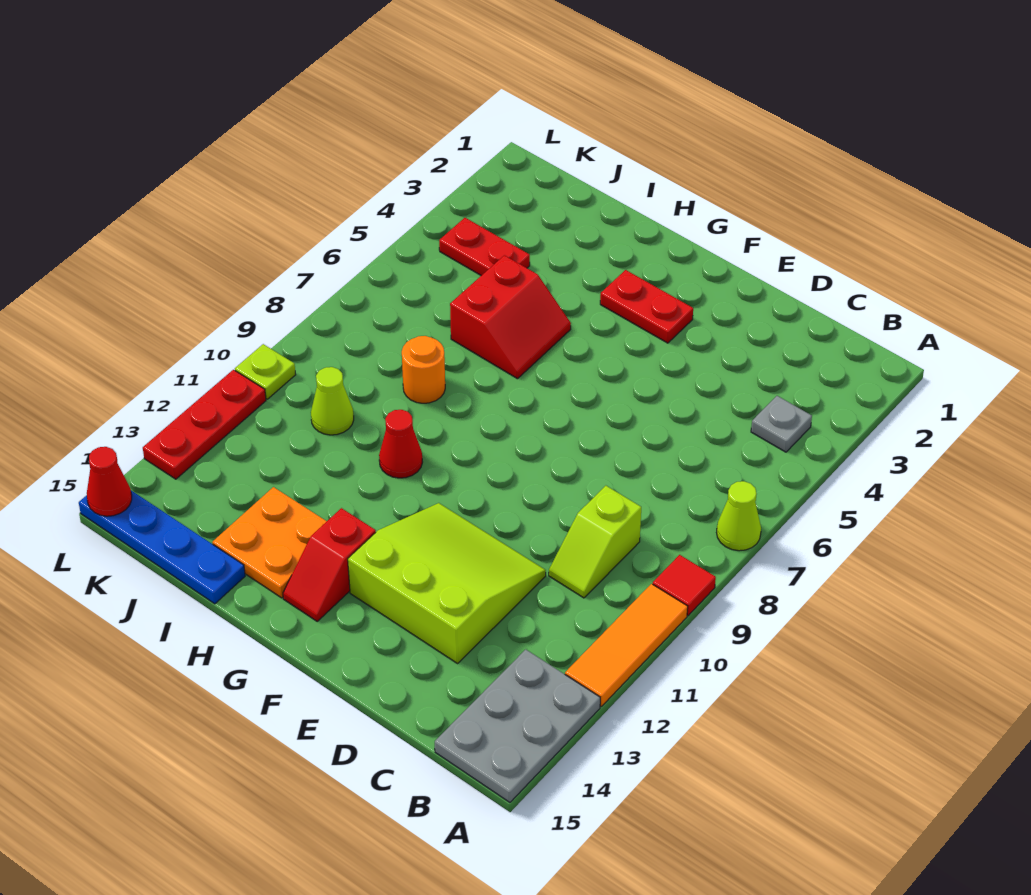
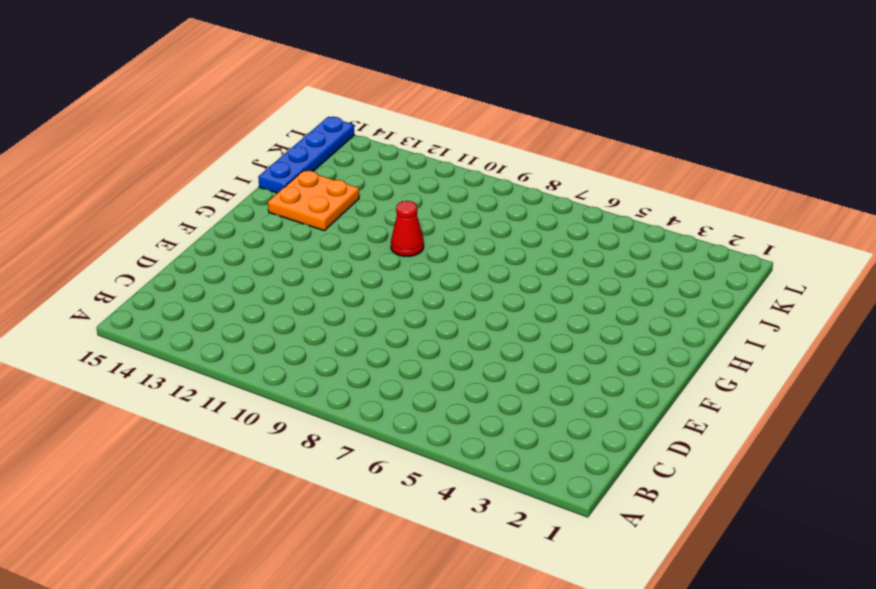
none -> lime 1x1 cone [717,481,761,551]
none -> red 1x1 tile [653,555,716,616]
none -> orange 1x3 tile [565,584,688,706]

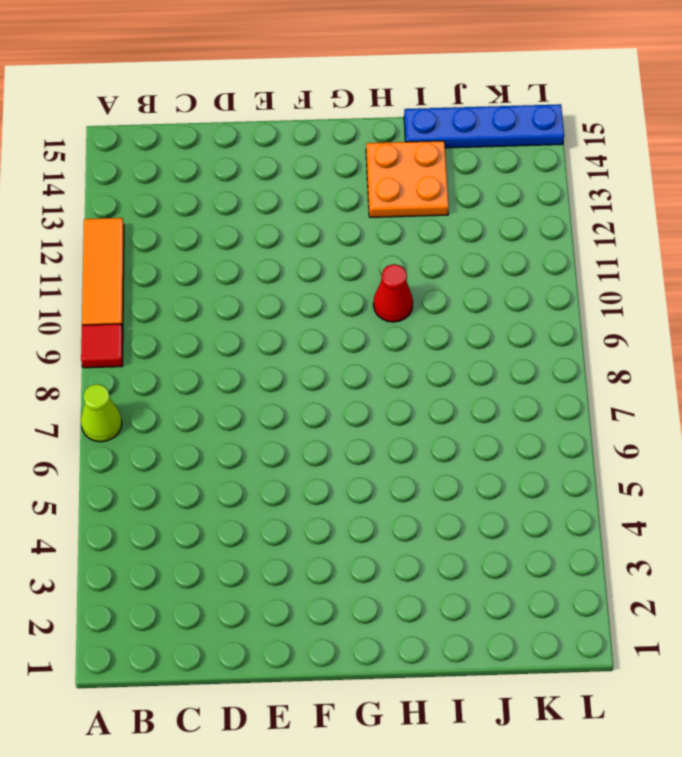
none -> grey 2x3 plate [435,649,600,802]
none -> grey 1x1 plate [751,396,812,452]
none -> lime 1x2 slope [549,486,641,598]

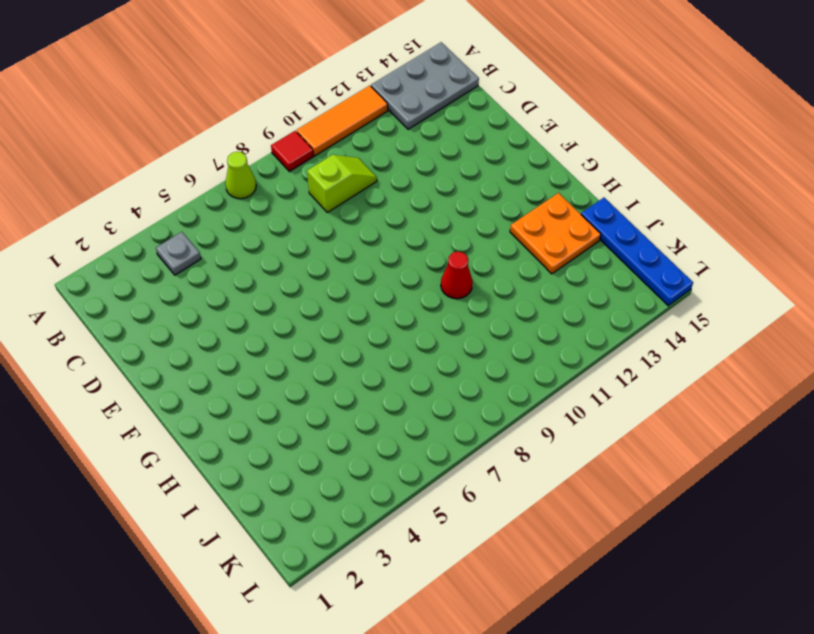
none -> lime 3x3 slope [348,503,546,663]
none -> red 1x2 plate [600,270,693,343]
none -> red 1x2 slope [283,508,376,621]

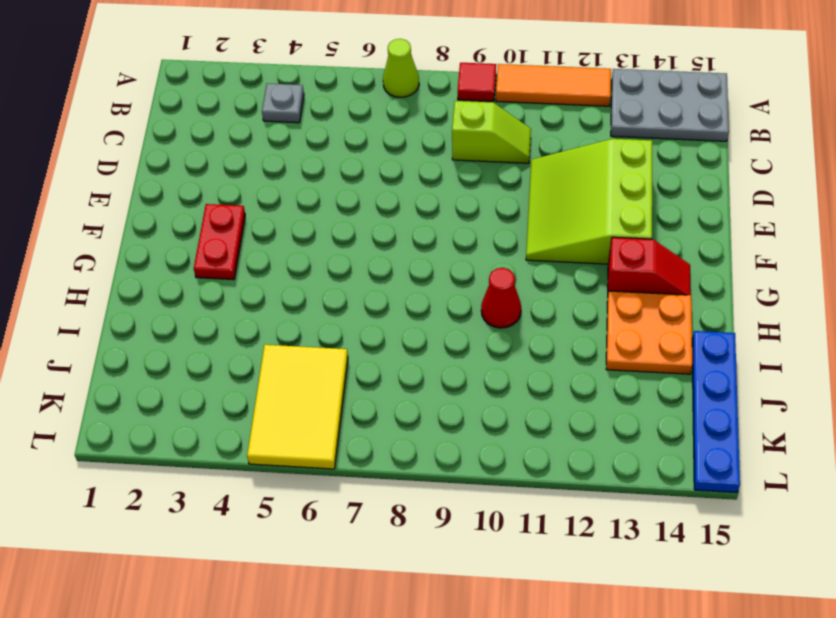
yellow 2x3 tile [247,345,348,469] -> none
none -> red 2x2 slope [450,255,571,379]
none -> orange 1x1 round brick [402,336,445,403]
none -> red 1x2 plate [439,218,530,276]

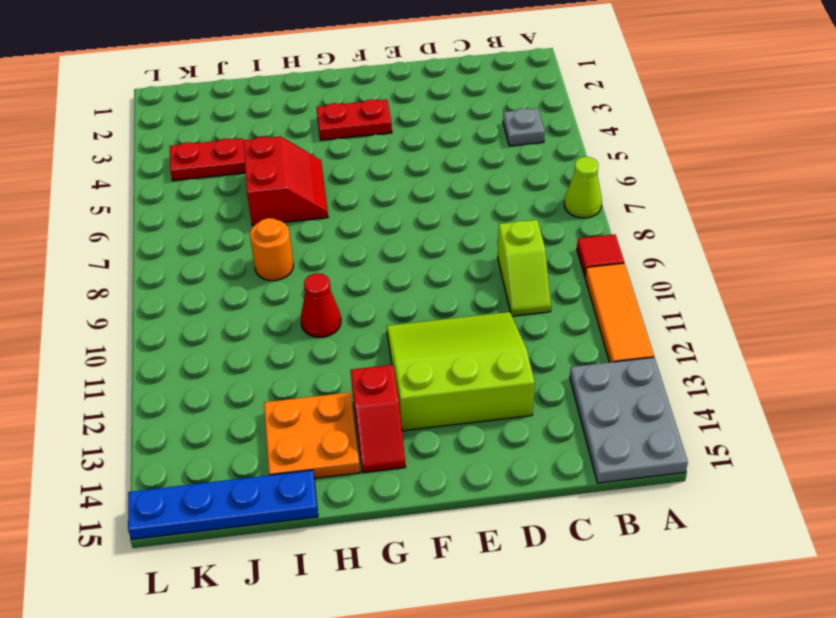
none -> lime 1x1 cone [311,367,354,435]
none -> lime 1x1 plate [235,344,296,399]
none -> red 1x3 plate [143,370,266,479]

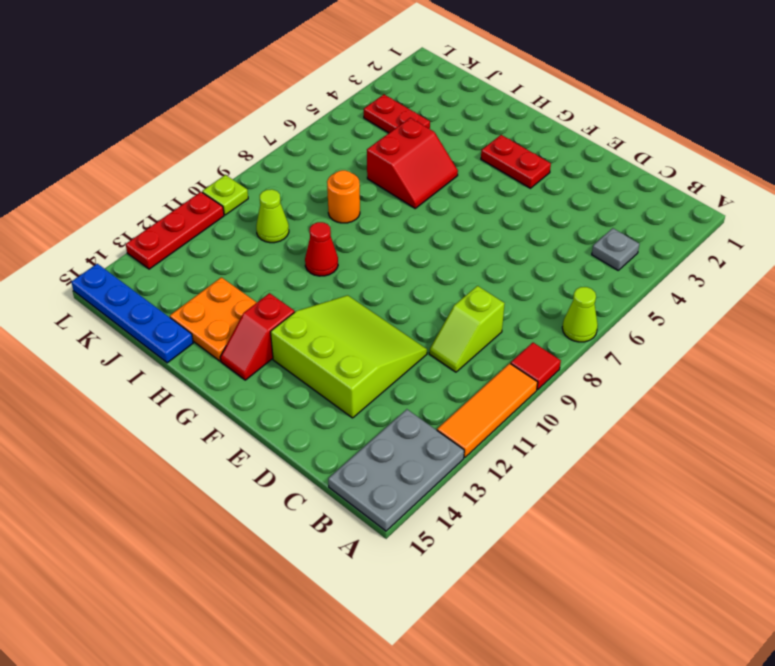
none -> red 1x1 cone [87,447,132,516]

